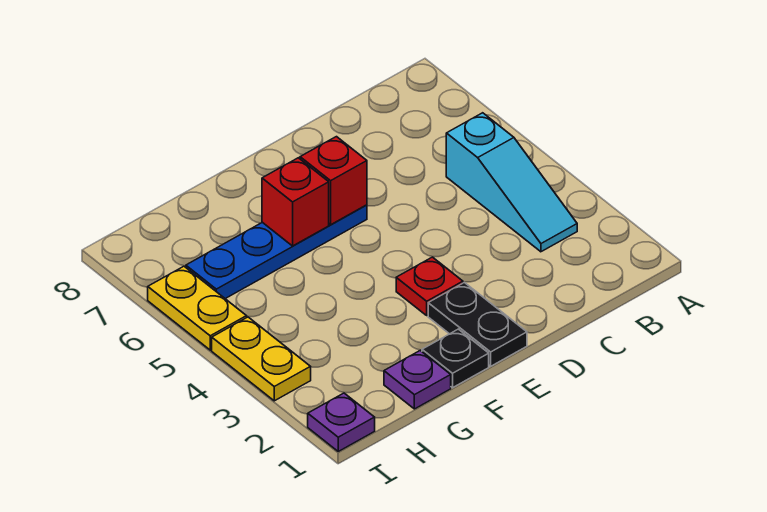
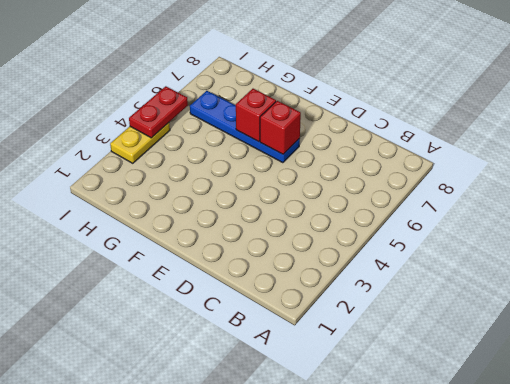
red 1x2 plate [129,86,188,138] -> none
none -> cyan 1x3 slope [446,113,577,252]
none -> black 1x2 plate [428,283,527,366]

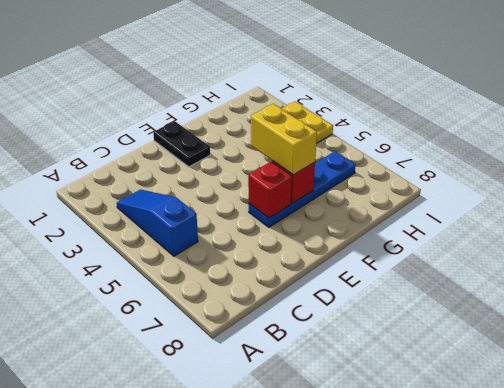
blue 1x3 slope [117,190,198,256] -> cyan 1x3 slope [446,113,577,252]
yellow 1x2 brick [251,104,317,175] -> none
none -> red 1x1 plate [396,257,463,315]
none -> black 1x1 plate [422,329,489,388]

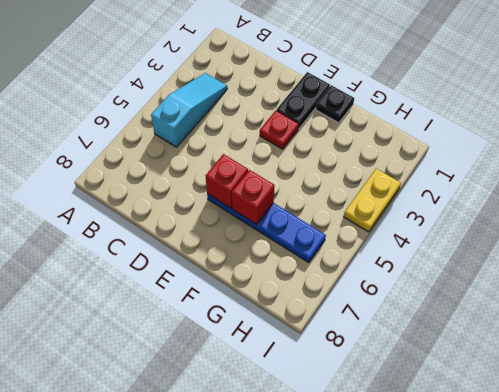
none -> purple 1x1 plate [384,351,451,409]
none -> purple 1x1 plate [308,393,375,451]

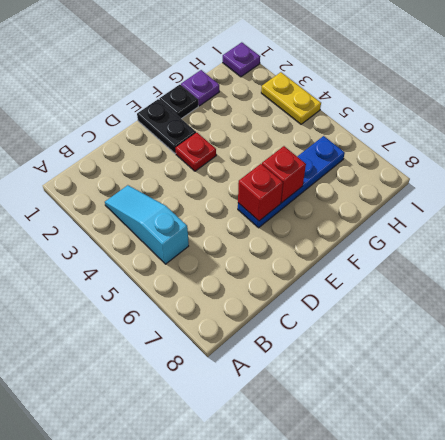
none -> yellow 1x2 plate [148,266,247,350]

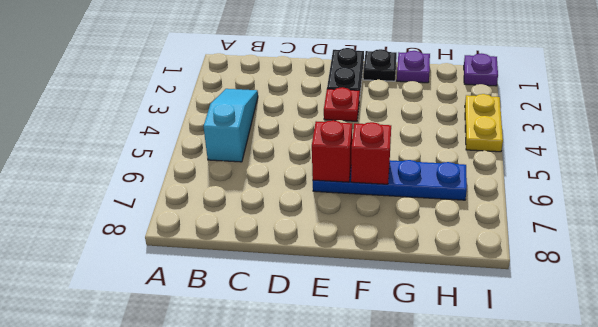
none -> yellow 1x2 plate [148,266,247,350]

